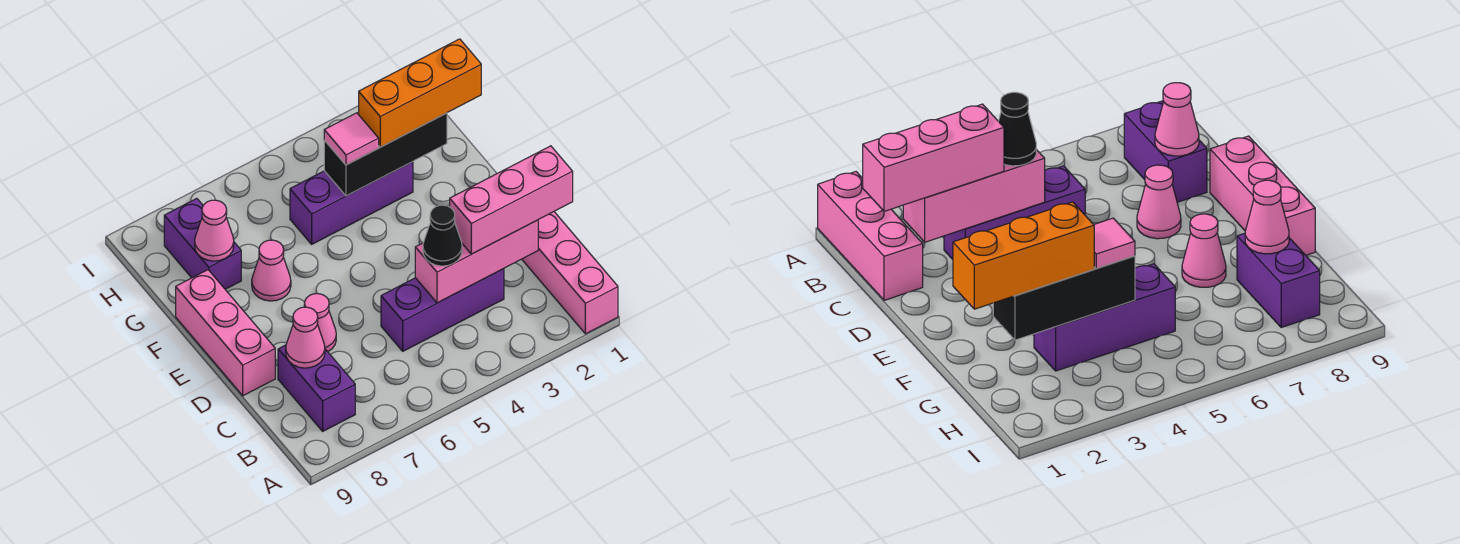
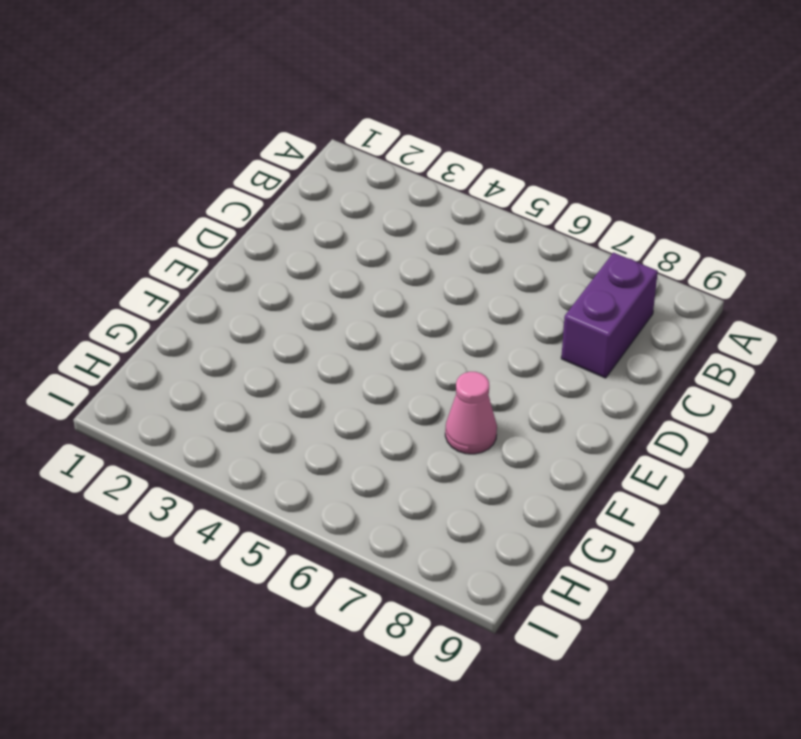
none -> pink 1x3 brick [522,212,618,334]
none -> purple 1x3 brick [381,269,504,351]
none -> pink 1x1 cone [304,294,336,352]

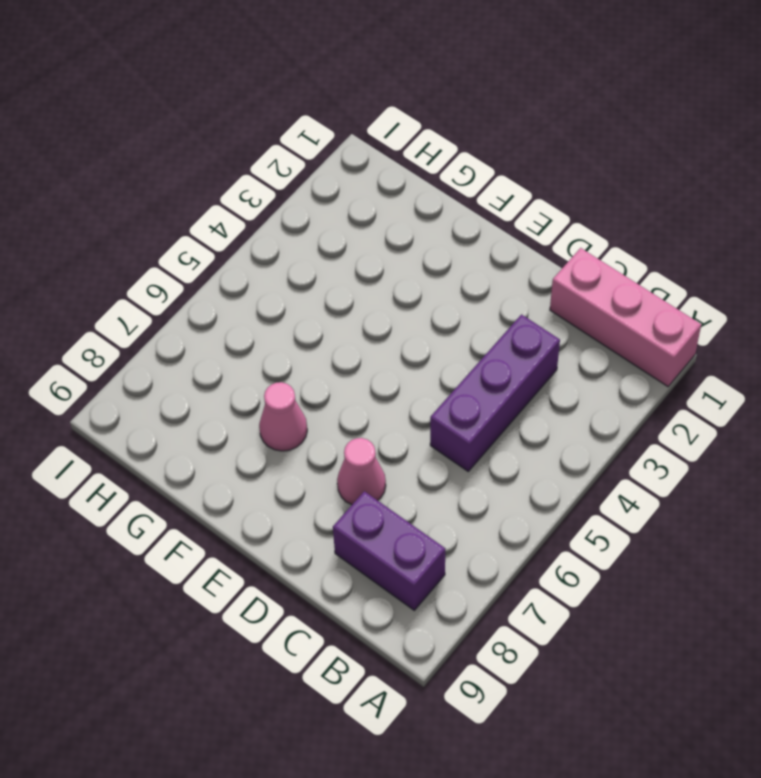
none -> pink 1x3 brick [176,270,275,396]
none -> purple 1x3 brick [290,162,413,244]
none -> purple 1x2 brick [164,198,241,289]

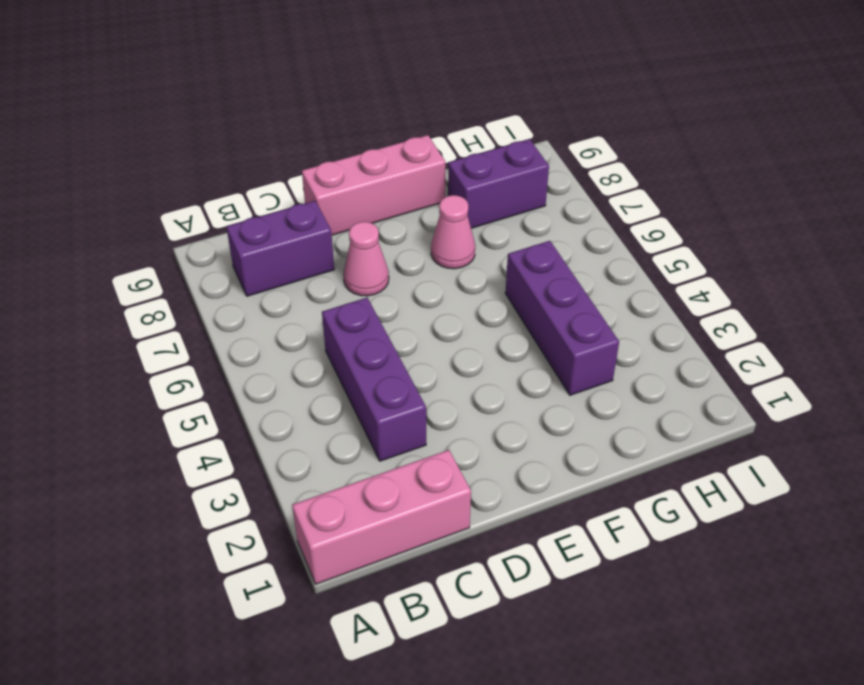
none -> pink 1x3 brick [415,220,538,303]
none -> pink 1x1 cone [286,307,325,368]
none -> black 1x3 brick [324,113,447,196]

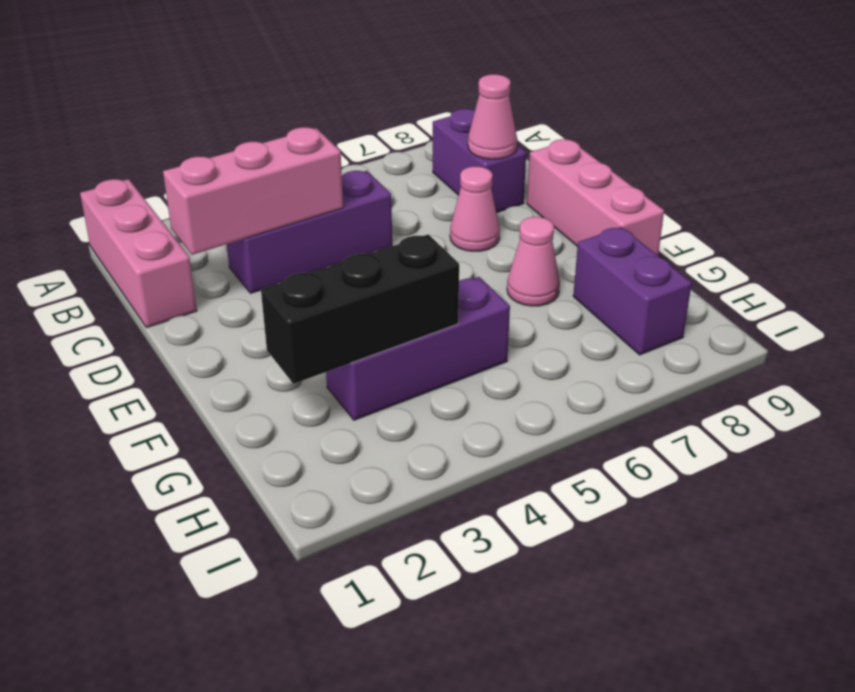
none -> pink 1x1 cone [195,200,234,261]
none -> pink 1x3 brick [450,146,573,254]
none -> black 1x1 cone [423,205,462,266]

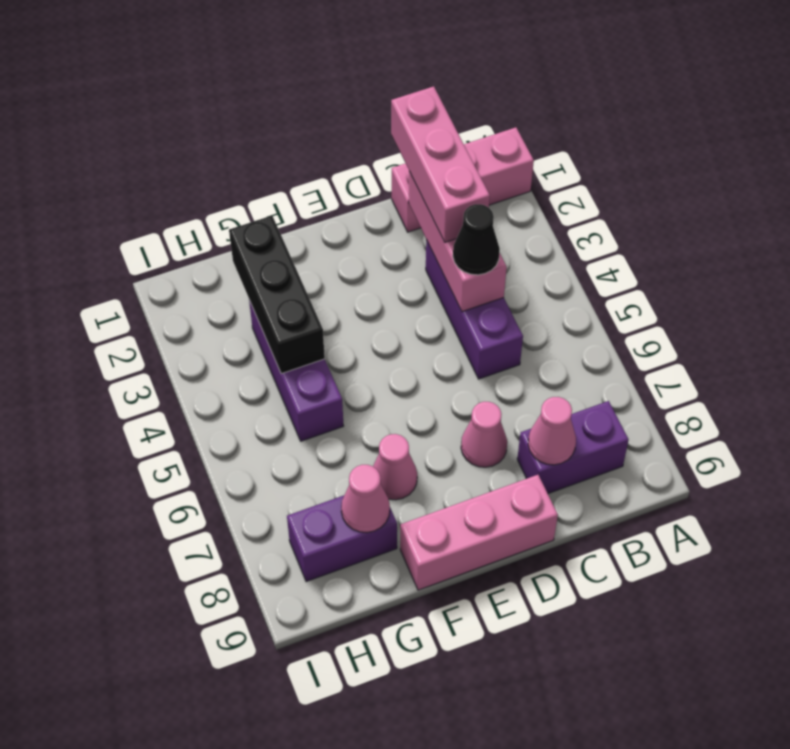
none -> orange 1x3 brick [359,39,481,147]
none -> pink 1x1 tile [324,113,379,165]

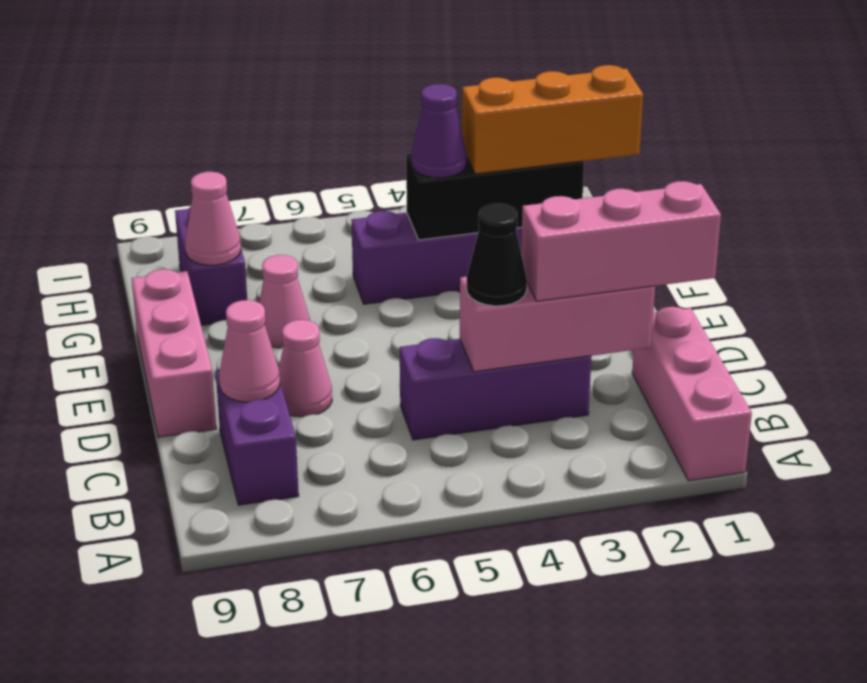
purple 1x1 cone [412,84,467,178] -> pink 1x1 tile [324,113,379,165]

